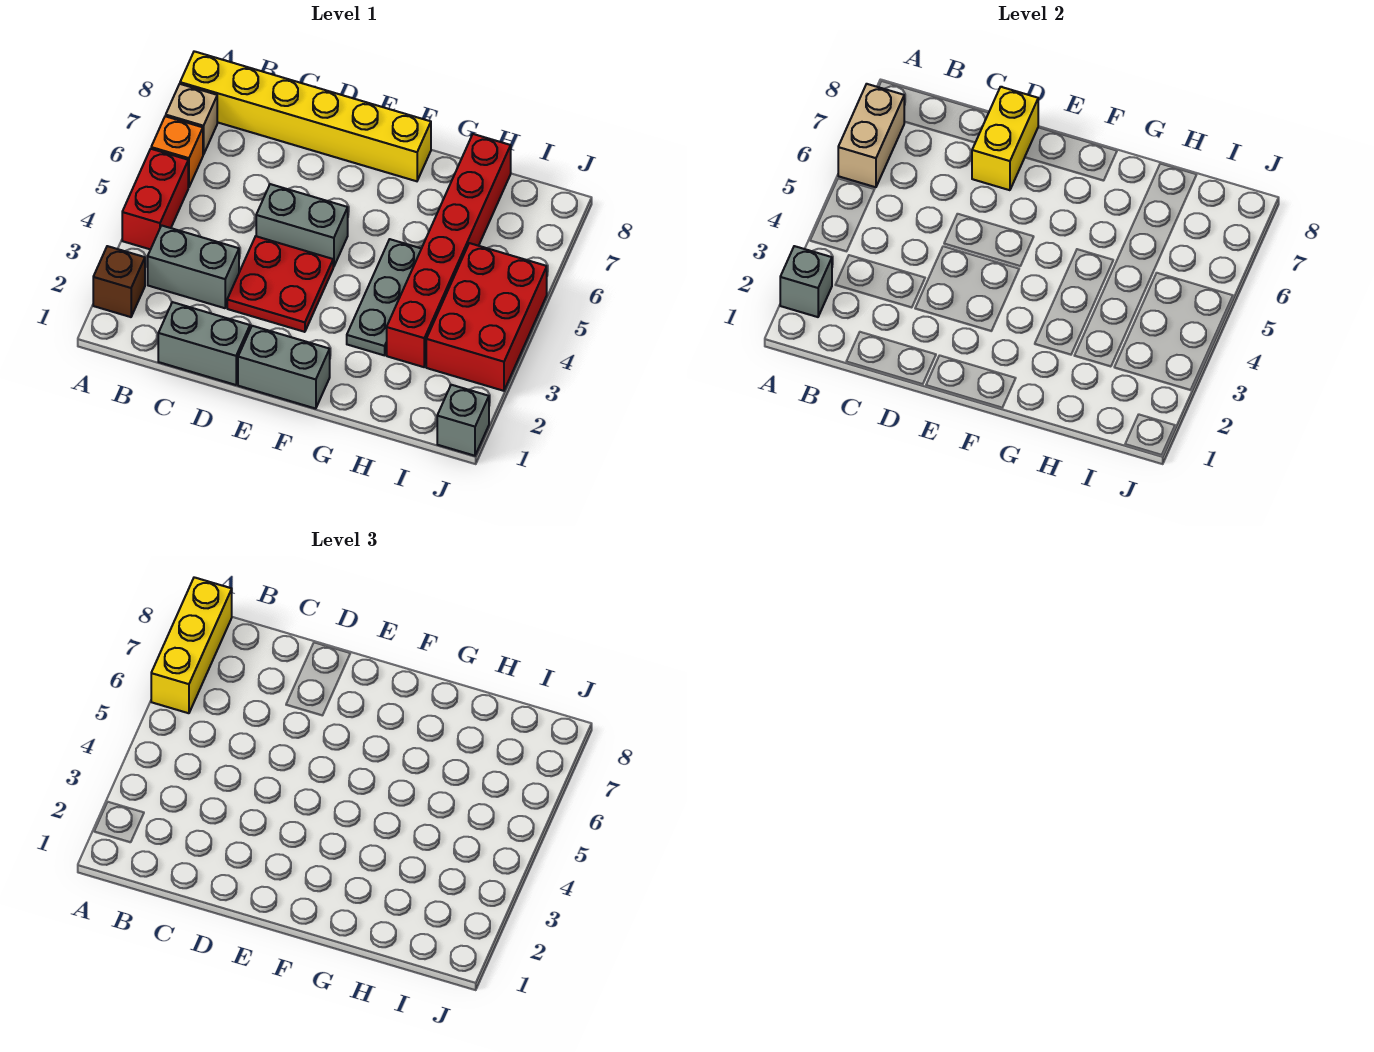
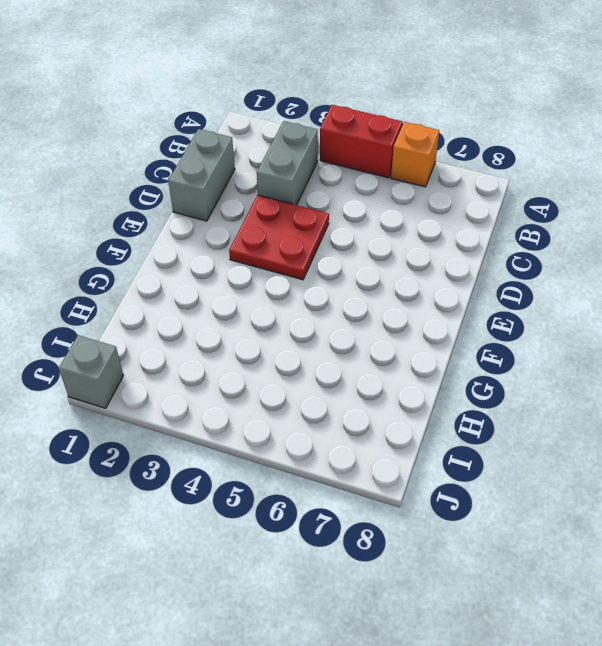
none -> brown 1x1 brick [93,246,145,317]
none -> tan 1x1 brick [166,84,217,155]
none -> yellow 1x6 brick [180,51,431,181]

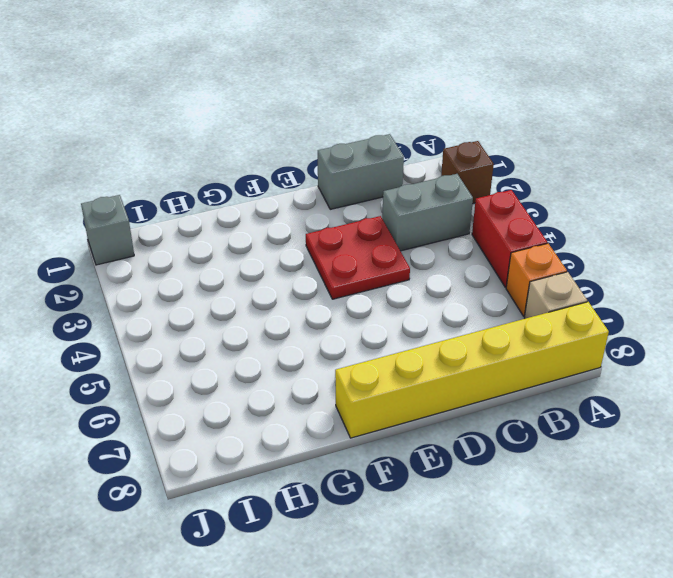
none -> grey 1x2 brick [256,184,348,267]
none -> grey 1x2 brick [238,326,330,409]
none -> grey 1x3 plate [347,239,421,355]

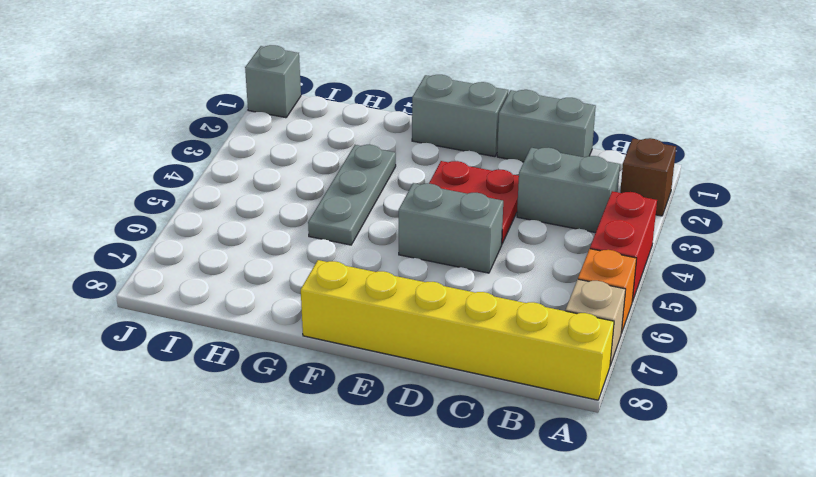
none -> red 1x6 brick [387,134,511,367]
none -> red 2x3 brick [426,243,547,391]
none -> grey 1x1 brick [780,246,832,317]

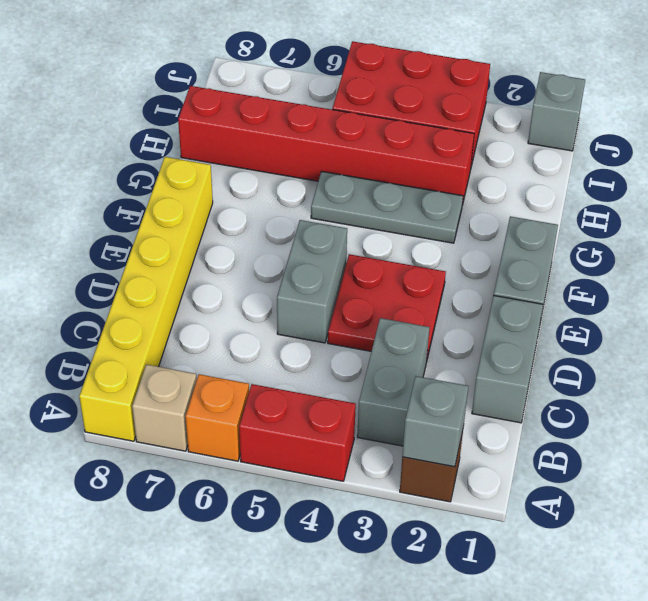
none -> tan 1x2 brick [838,84,904,187]
none -> yellow 1x2 brick [972,87,1038,190]
none -> yellow 1x3 brick [151,577,232,713]

